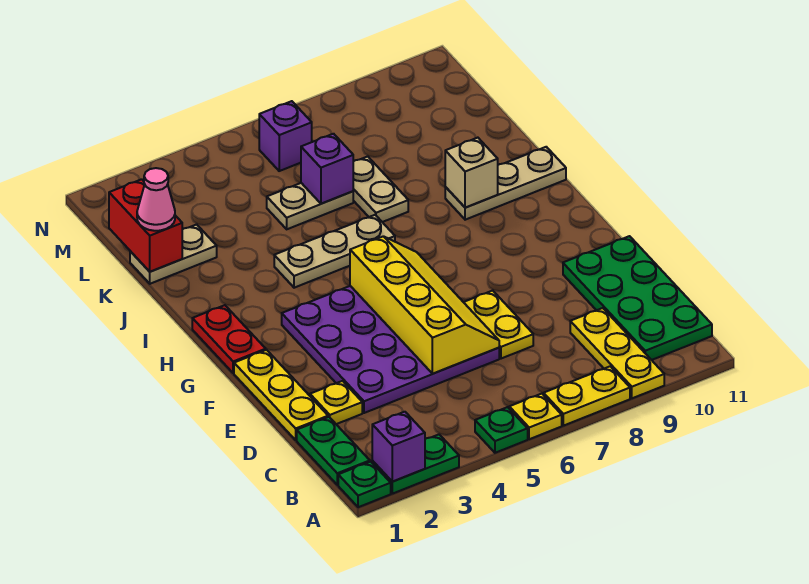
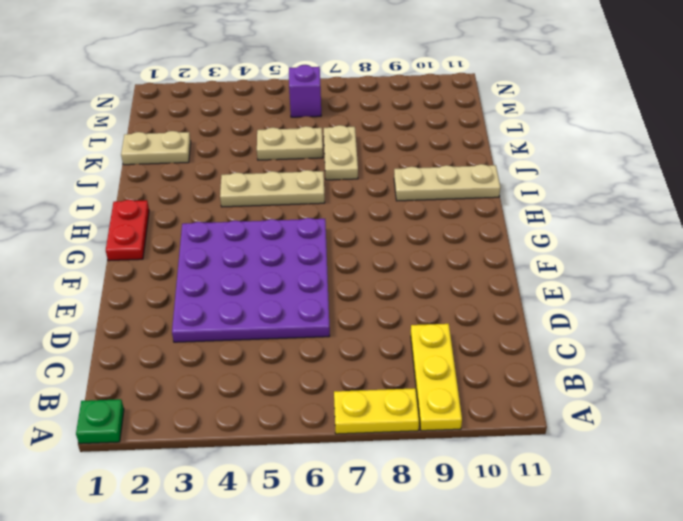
none -> green 1x2 plate [372,435,459,494]
none -> green 1x1 plate [475,407,528,453]
none -> yellow 1x1 plate [509,394,562,439]

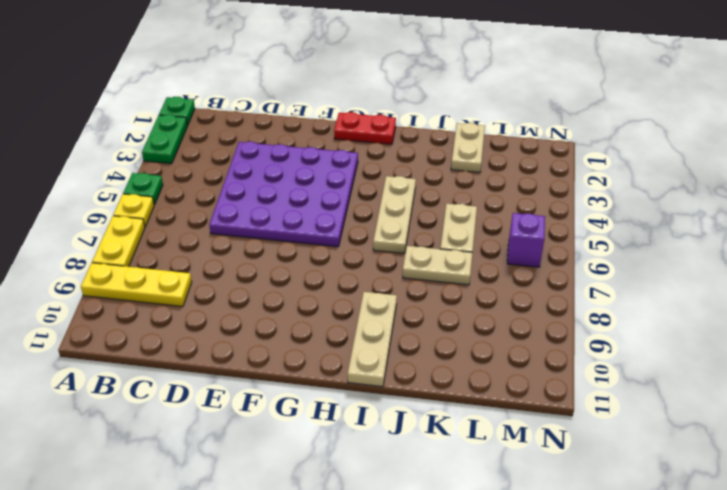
none -> green 1x2 plate [297,417,370,485]
none -> green 2x4 plate [563,236,712,360]
none -> yellow 1x3 plate [234,350,328,440]

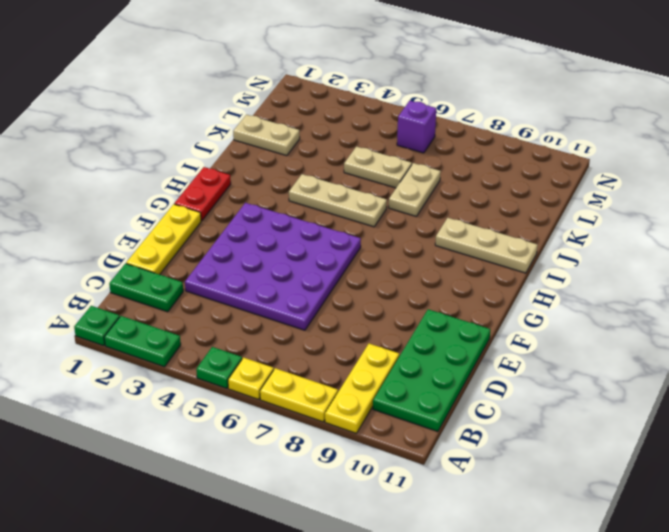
green 1x2 plate [109,264,183,312] -> green 1x2 plate turned to [297,417,370,485]
none -> yellow 1x1 plate [310,381,362,424]
none -> yellow 1x2 plate [464,291,533,359]
none -> purple 1x1 brick [372,412,425,482]

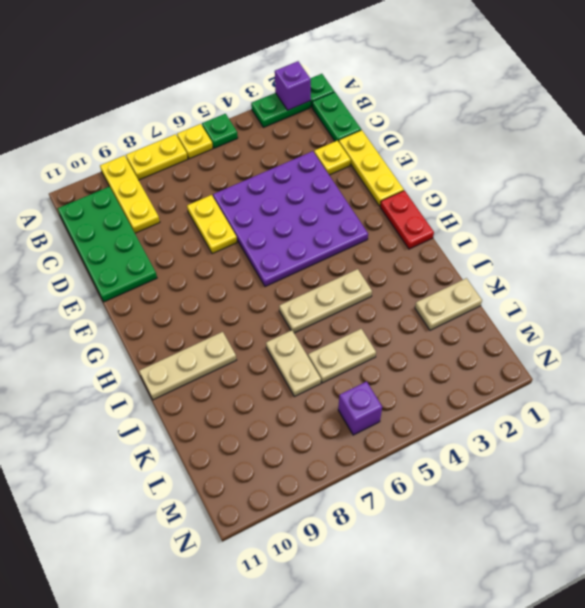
none -> yellow 2x4 slope [350,236,499,374]
none -> tan 1x1 brick [445,138,498,208]
none -> red 1x2 brick [109,179,182,272]

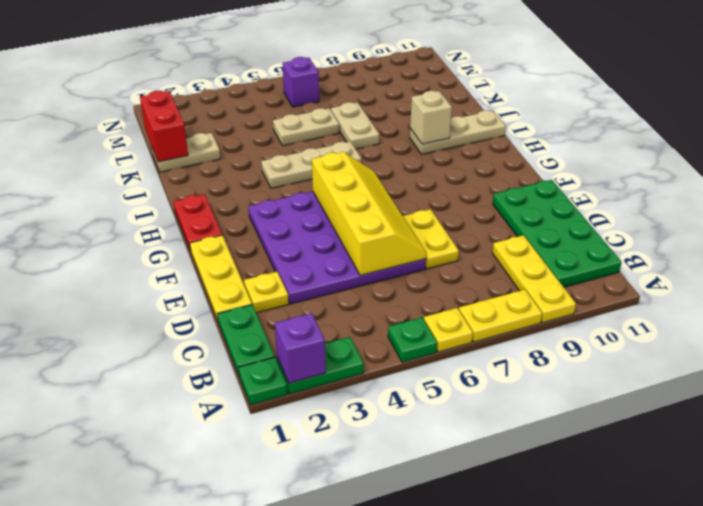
none -> purple 1x1 brick [301,134,353,204]
none -> pink 1x1 cone [137,168,175,231]

